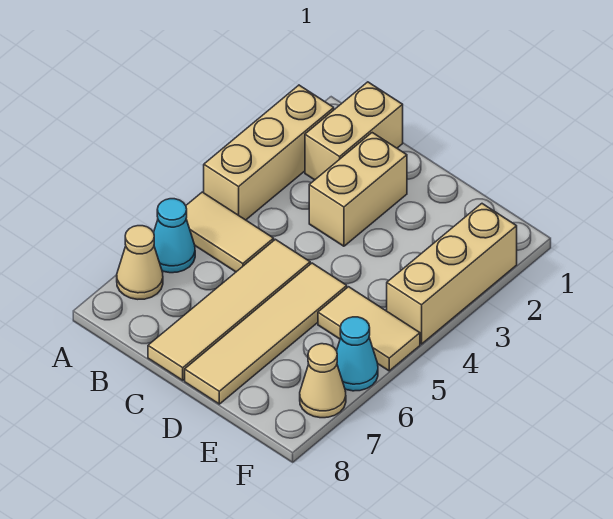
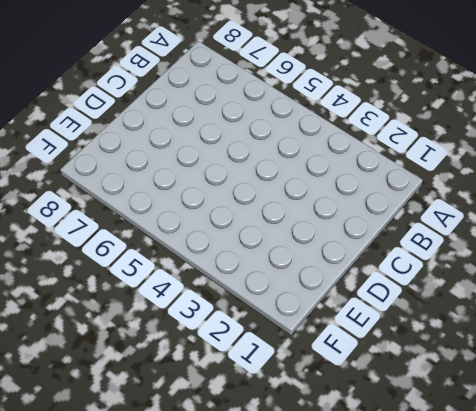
none -> tan 1x3 brick [204,85,334,220]
none -> tan 1x2 tile [186,192,274,272]
none -> cyan 1x1 cone [154,199,195,273]

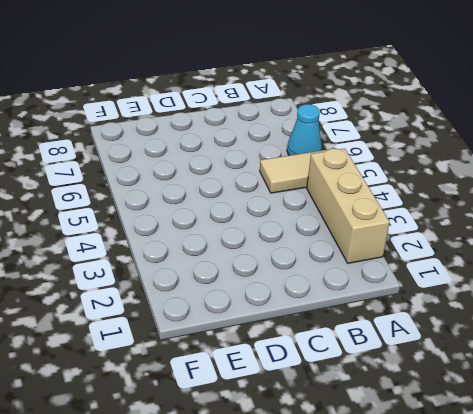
none -> tan 1x1 cone [117,226,163,299]
none -> tan 1x2 brick [305,82,403,180]
none -> tan 1x2 brick [309,133,407,246]

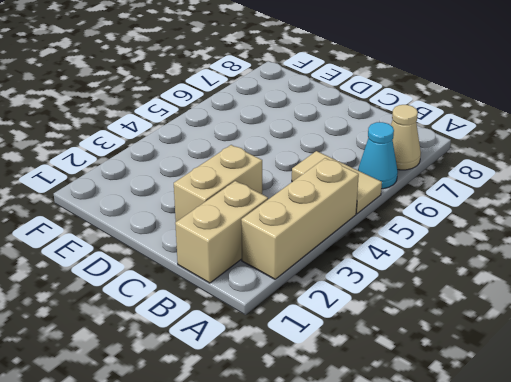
none -> tan 1x4 tile [148,239,310,380]
none -> tan 1x4 tile [185,263,347,404]
none -> tan 1x2 tile [318,287,420,371]

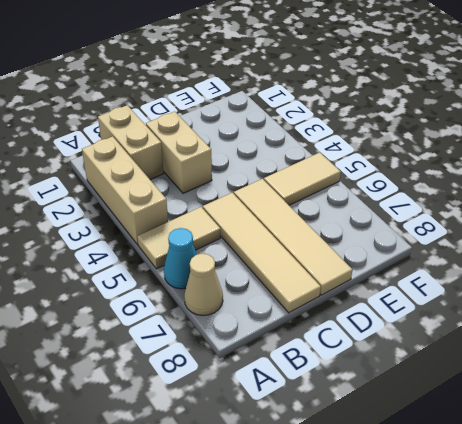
none -> tan 1x3 brick [387,204,517,344]
none -> cyan 1x1 cone [337,317,378,391]
none -> tan 1x1 cone [300,344,346,418]

